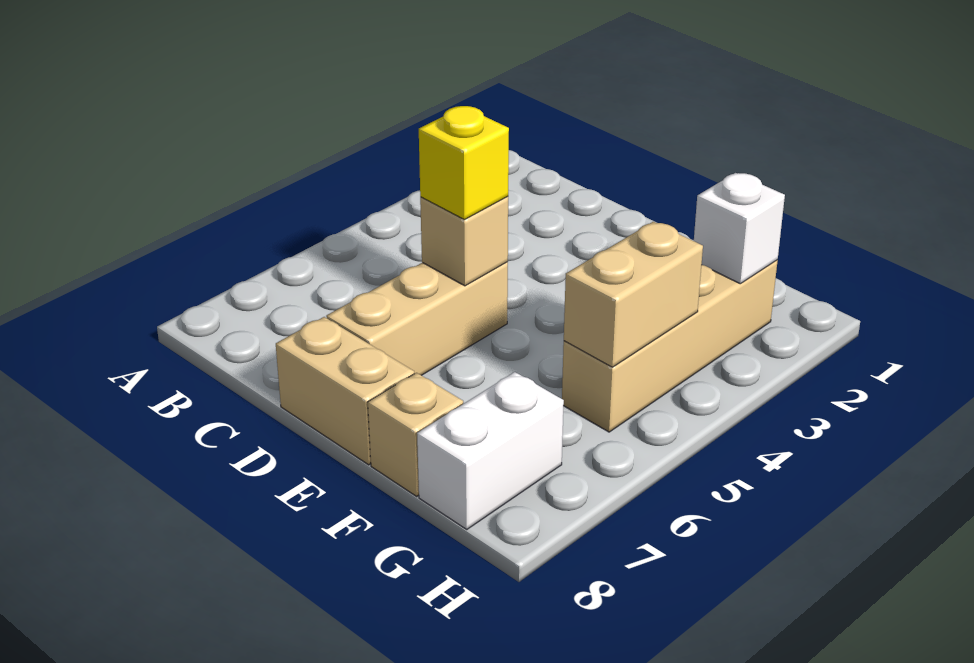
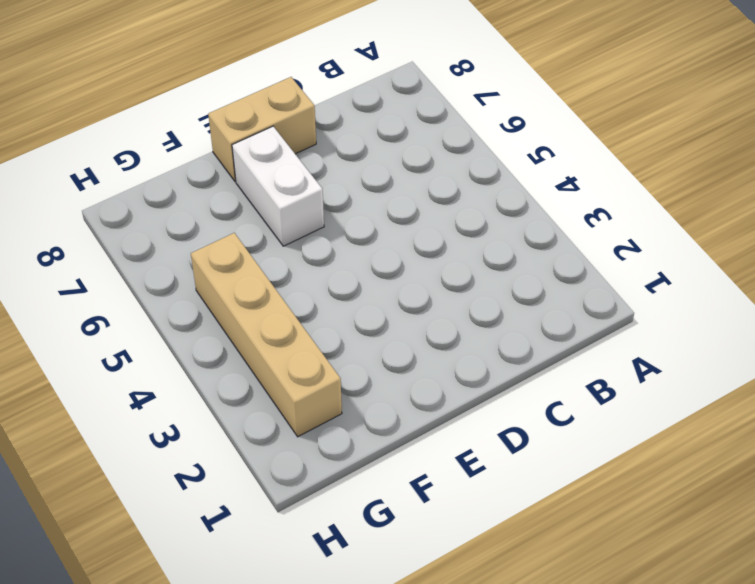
white 1x2 brick [232,126,324,246] -> white 1x2 brick moved to [417,372,564,529]
none -> tan 1x3 brick [326,262,508,375]
none -> tan 1x1 brick [368,373,463,496]

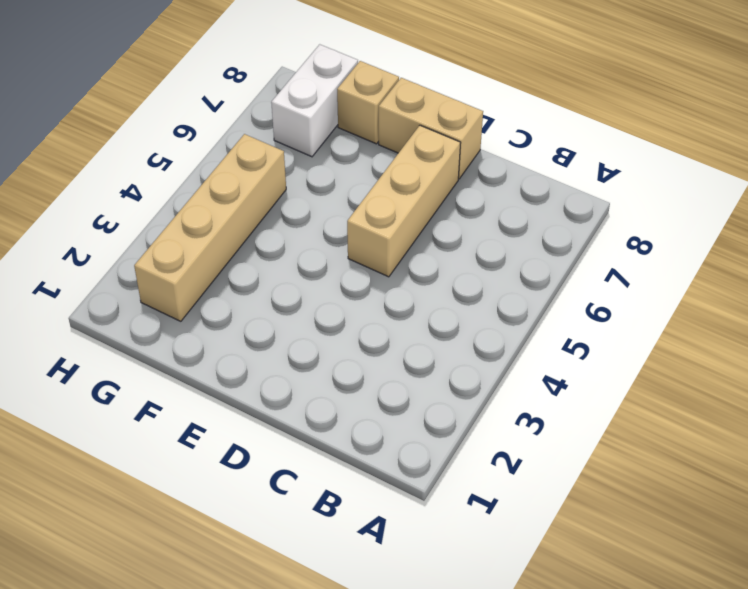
none -> tan 1x1 brick [420,196,508,286]
none -> white 1x1 brick [694,173,785,284]

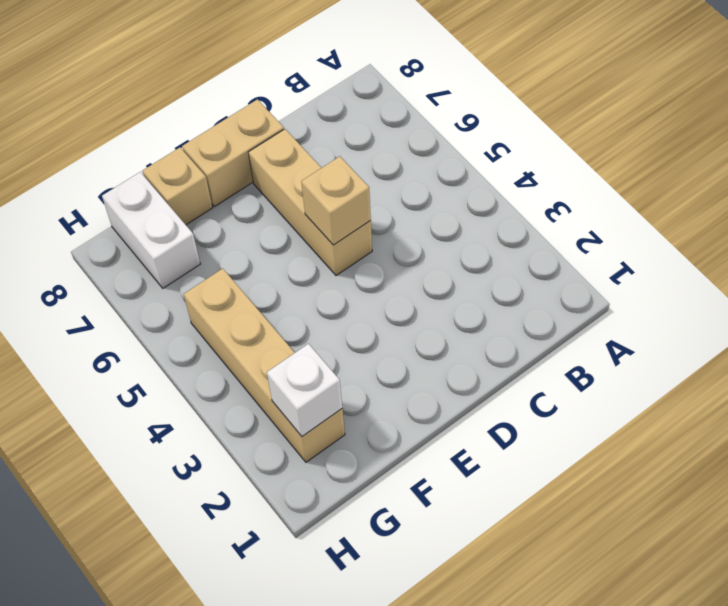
none -> tan 1x2 brick [564,222,703,367]
none -> yellow 1x1 brick [419,106,509,220]

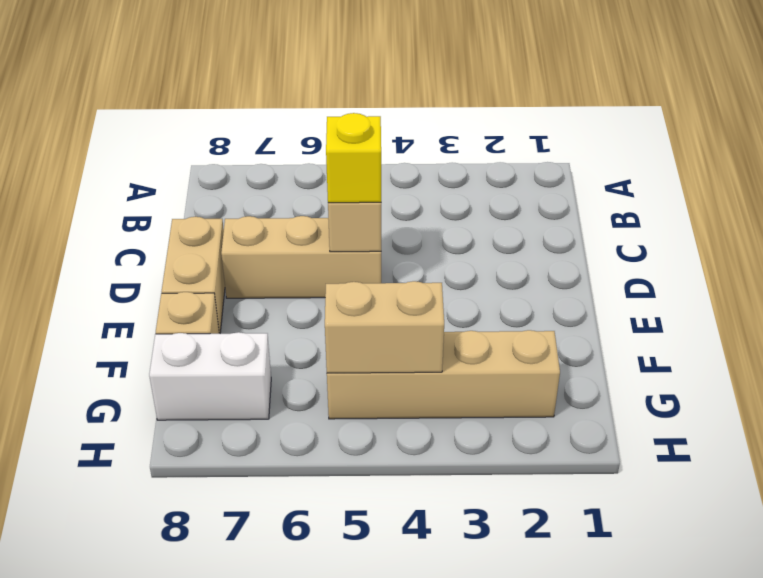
none -> white 1x1 brick [694,173,785,284]

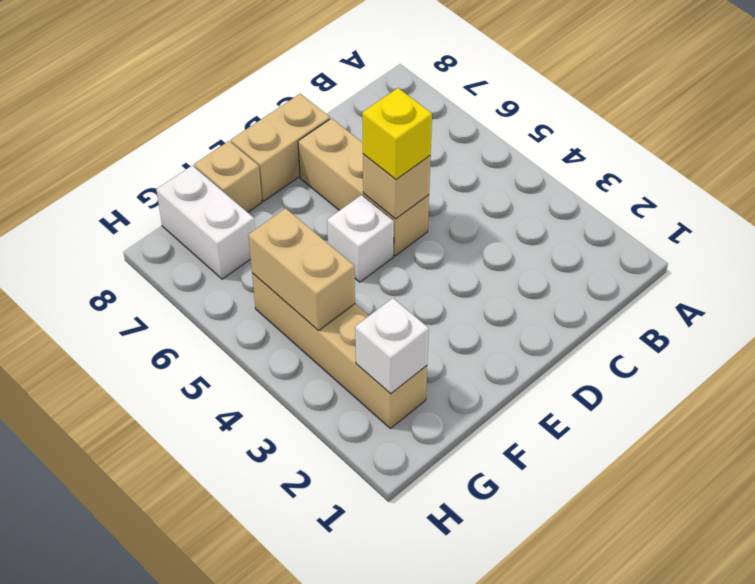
white 1x1 brick [327,195,394,282] -> none

